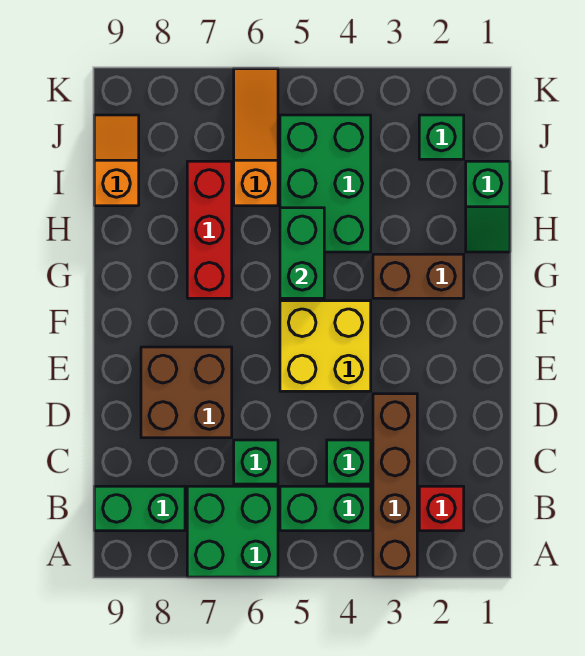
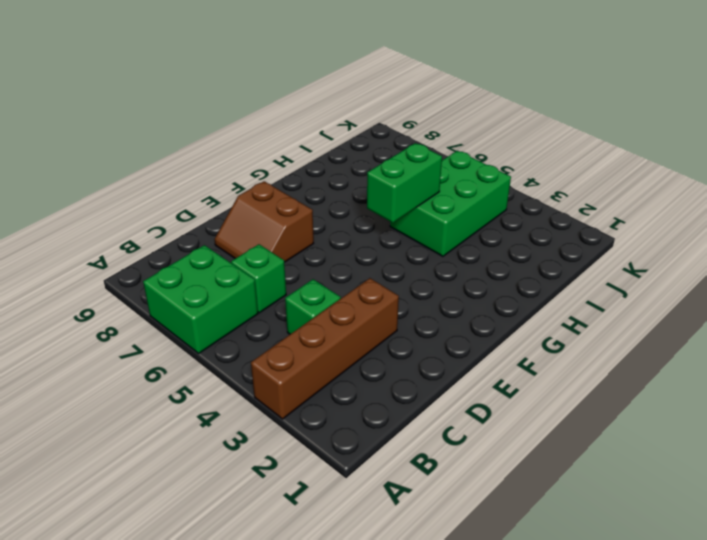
brown 2x2 slope [214,181,314,262] -> brown 2x2 brick [141,347,232,438]
none -> red 1x1 brick [419,486,464,531]
none -> green 1x2 brick [280,486,371,531]
none -> green 1x2 brick [94,486,185,531]

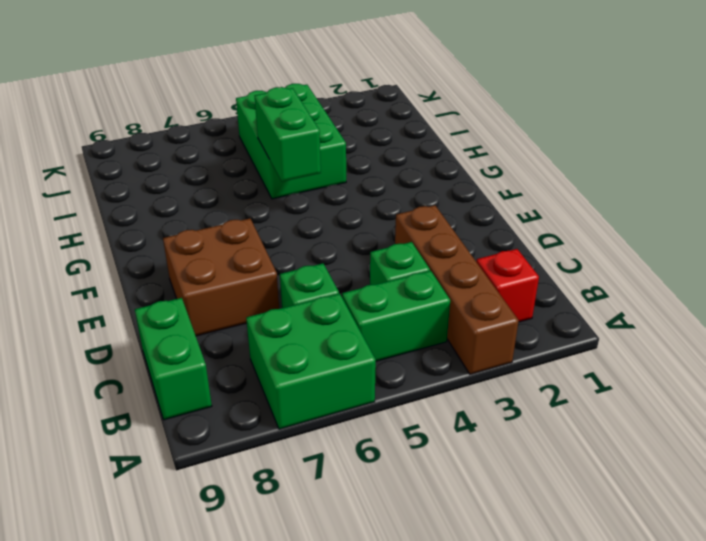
green 1x2 brick [135,298,212,420] -> green 1x2 brick turned to [94,486,185,531]
none -> yellow 2x2 brick [280,301,371,391]
none -> brown 1x2 brick [373,254,464,298]
none -> red 1x3 brick [187,161,232,298]

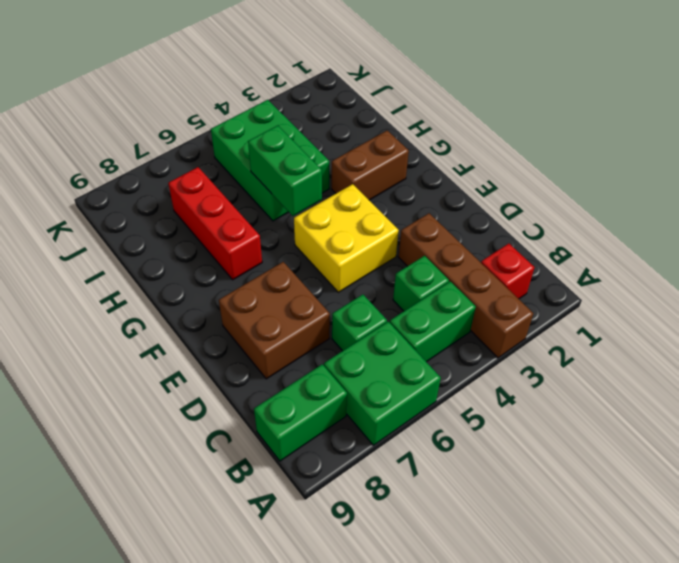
none -> green 1x2 slope [466,161,510,252]
none -> orange 1x3 slope [234,69,278,206]
none -> orange 1x2 slope [94,115,139,206]

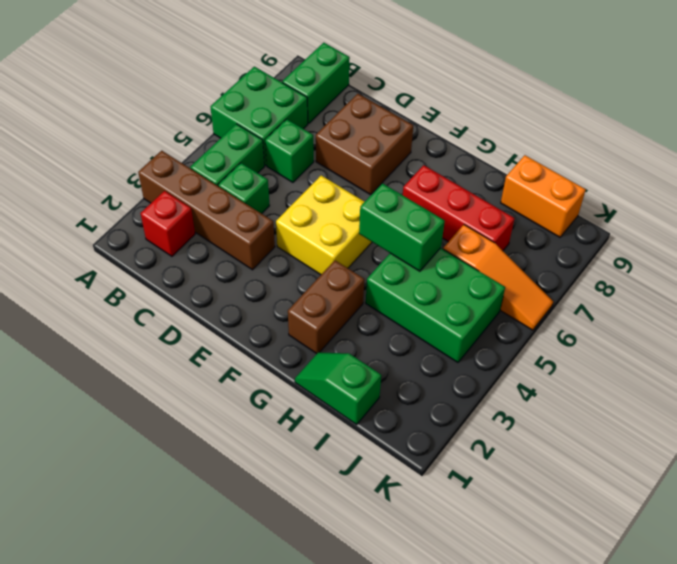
orange 1x2 brick [501,155,586,237] -> orange 1x2 slope [94,115,139,206]
none -> green 1x1 brick [419,115,464,159]

